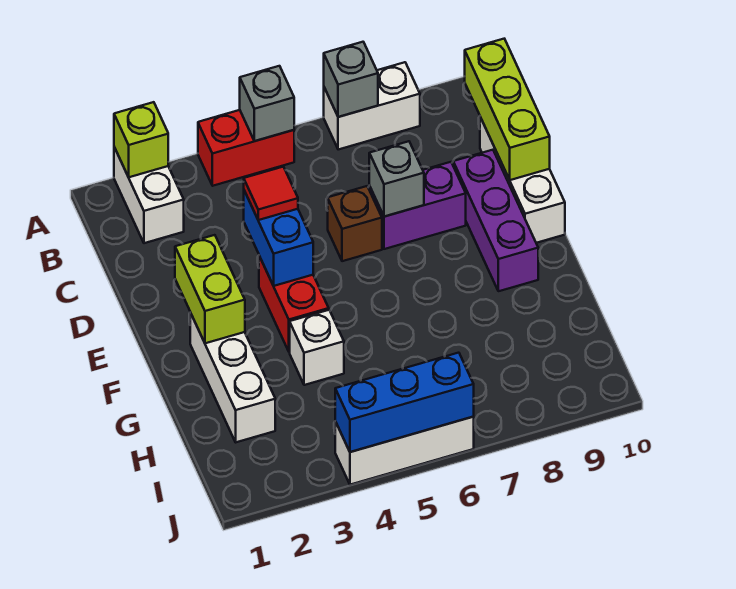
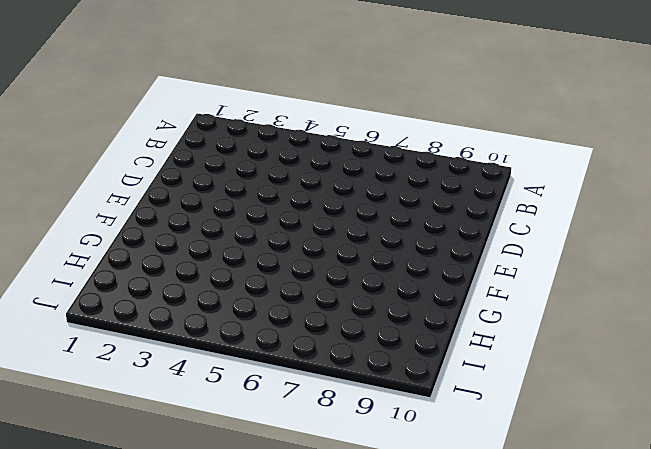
none -> white 1x2 brick [114,147,184,243]
none -> red 1x2 brick [198,110,294,186]
none -> white 1x2 brick [324,62,420,150]

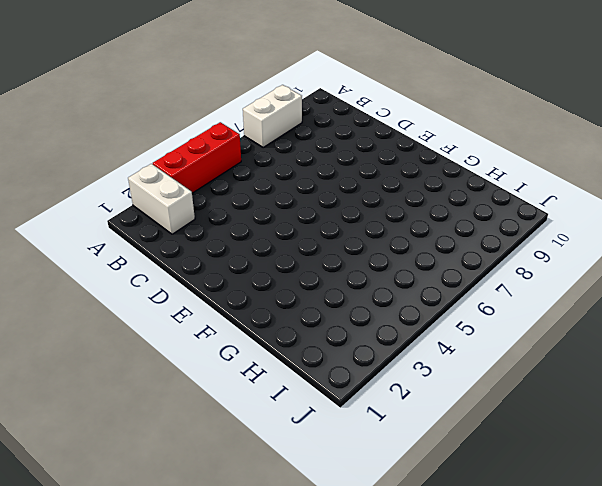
red 1x3 brick [153,122,241,193] -> red 1x2 brick [198,110,294,186]
none -> white 1x3 brick [480,117,565,243]
none -> brown 1x1 brick [328,186,382,261]
none -> purple 1x2 brick [369,162,466,249]

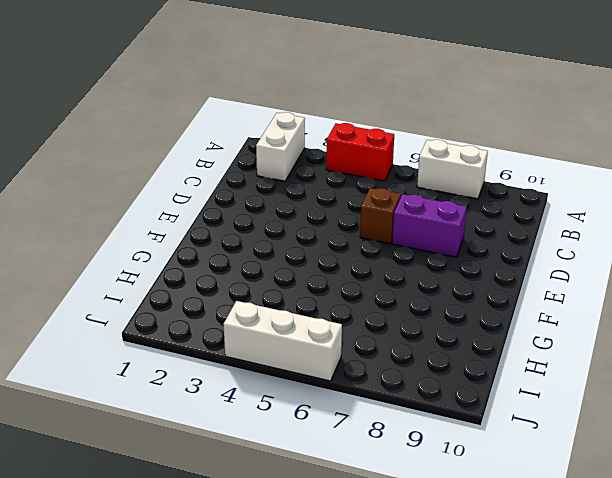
none -> white 1x3 brick [480,117,565,243]
none -> purple 1x3 brick [453,150,538,291]
none -> red 1x2 brick [259,256,329,352]

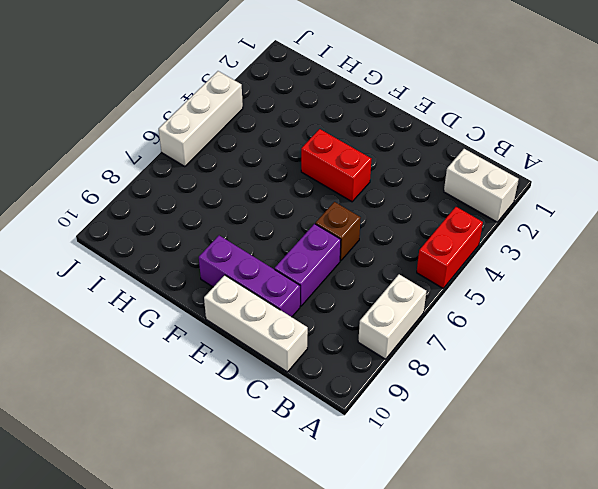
none -> white 1x3 brick [190,313,275,442]
none -> white 1x1 brick [290,310,344,385]
none -> lime 1x1 brick [114,102,168,177]

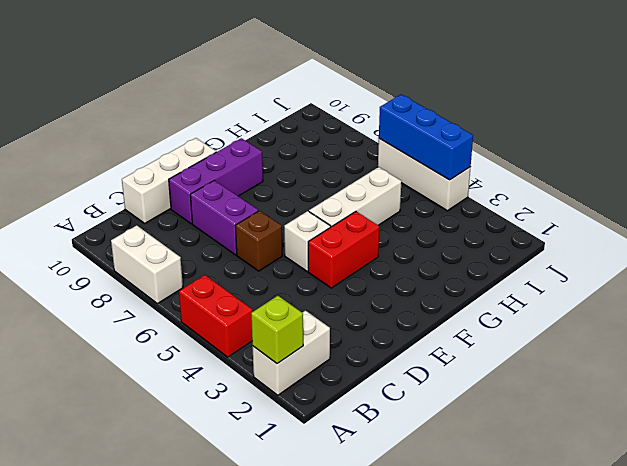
white 1x1 brick [284,211,331,271] -> white 1x1 brick moved to [290,310,344,385]
white 1x3 brick [309,167,401,227] -> white 1x3 brick moved to [190,313,275,442]
none -> grey 1x1 brick [240,66,294,141]
none -> grey 1x1 brick [324,42,378,117]
none -> lime 1x3 brick [465,39,550,180]

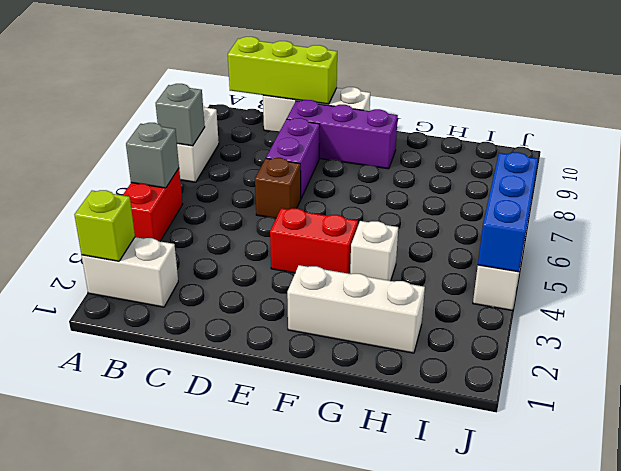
none -> blue 1x2 brick [244,191,313,286]
none -> grey 1x1 brick [369,141,424,217]
none -> lime 1x2 brick [175,235,245,343]

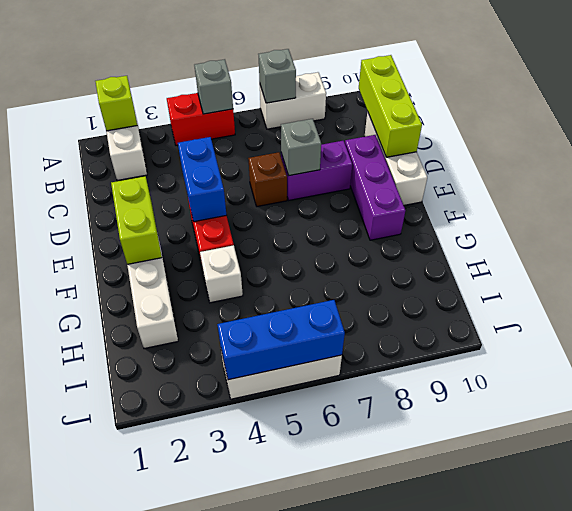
none -> red 1x1 tile [244,167,298,220]

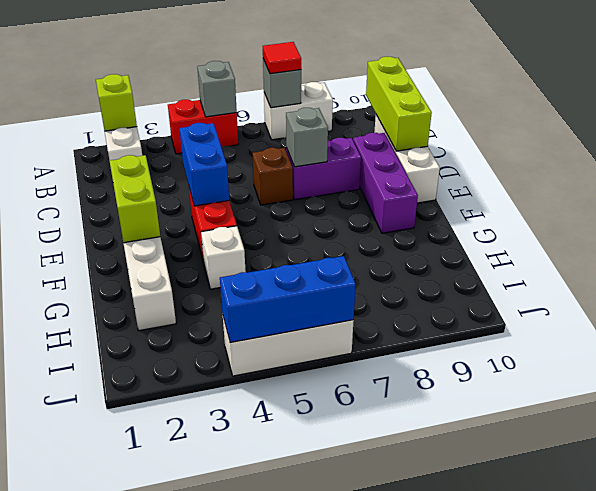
red 1x1 tile [263,42,301,74] -> red 1x1 tile moved to [244,167,298,220]

